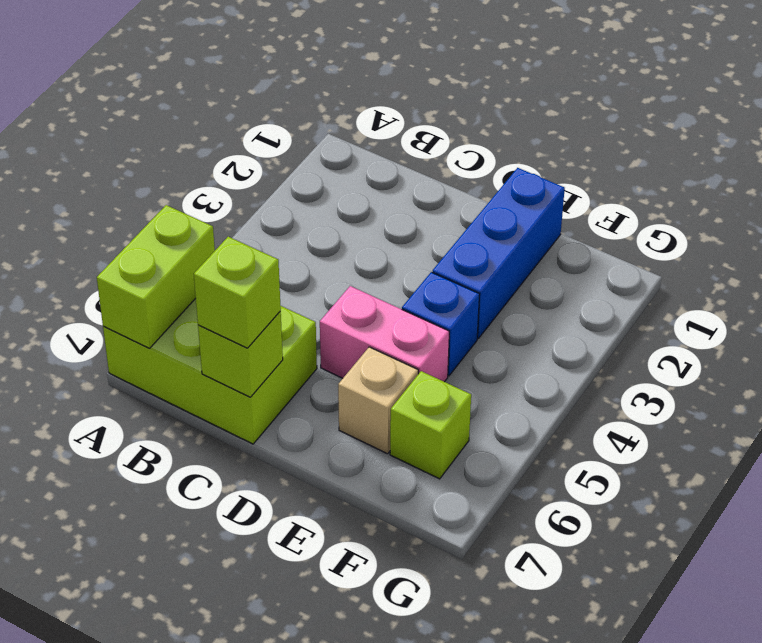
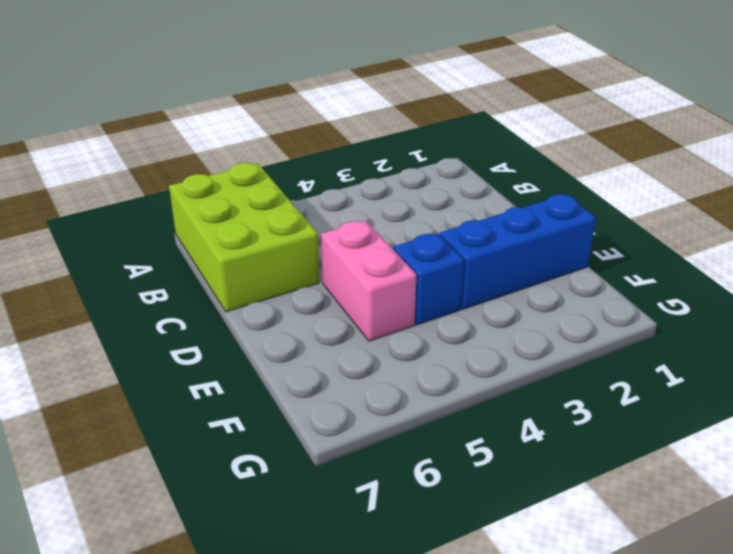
none -> tan 1x1 brick [338,347,418,454]
none -> lime 1x1 brick [390,371,471,479]

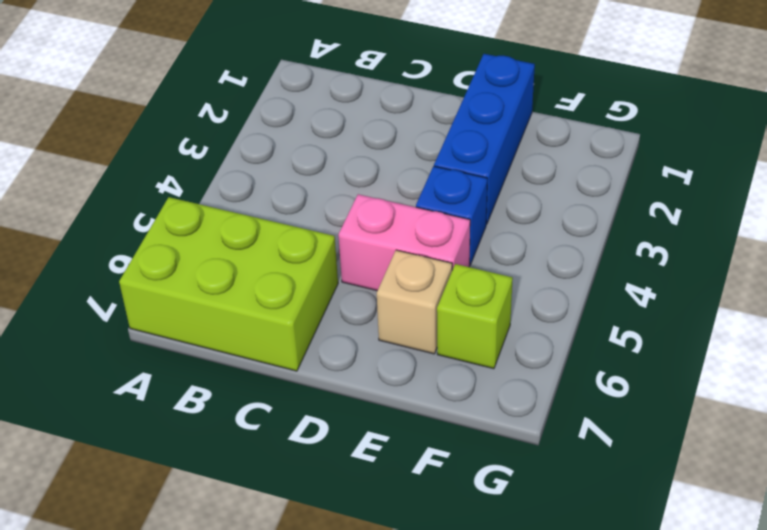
none -> lime 1x2 brick [97,205,215,348]
none -> lime 1x1 brick [198,311,283,397]

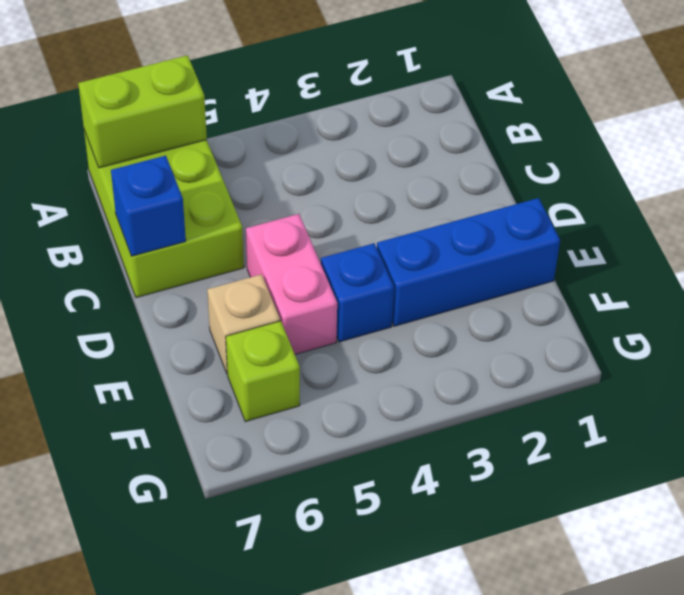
blue 1x1 brick [111,156,186,256] -> lime 1x1 brick [198,311,283,397]
none -> lime 1x1 brick [194,237,281,348]

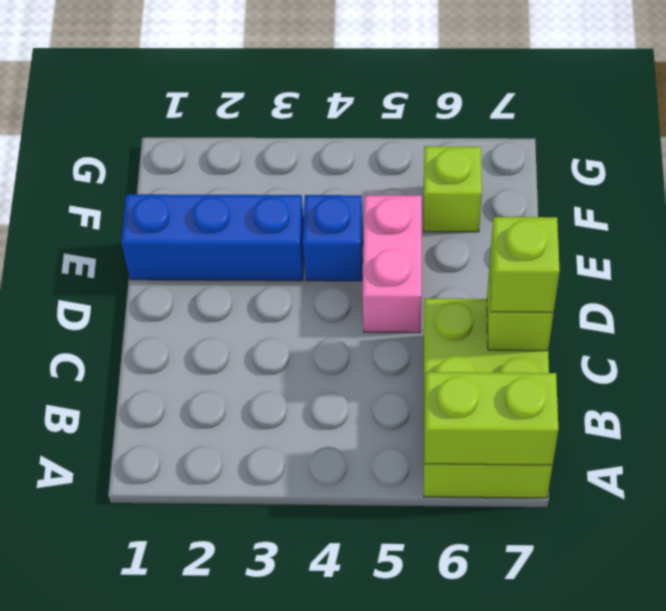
none -> tan 1x1 brick [338,347,418,454]

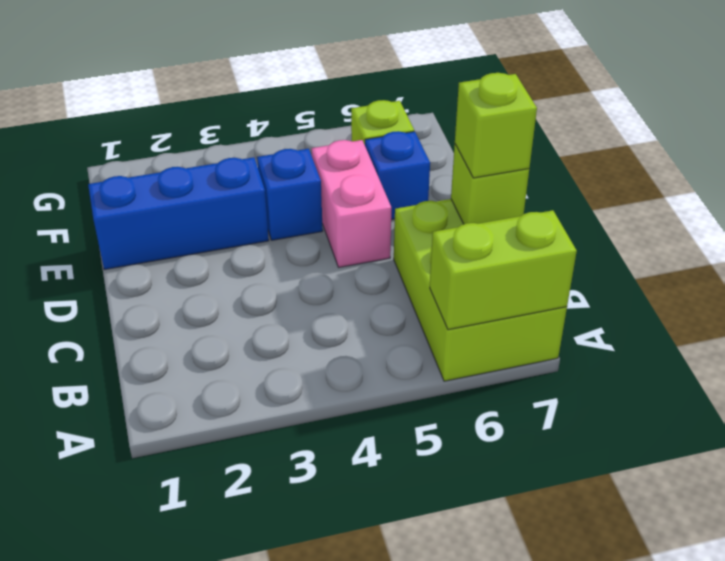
blue 1x1 brick [365,131,430,220] -> tan 1x1 brick [338,347,418,454]

